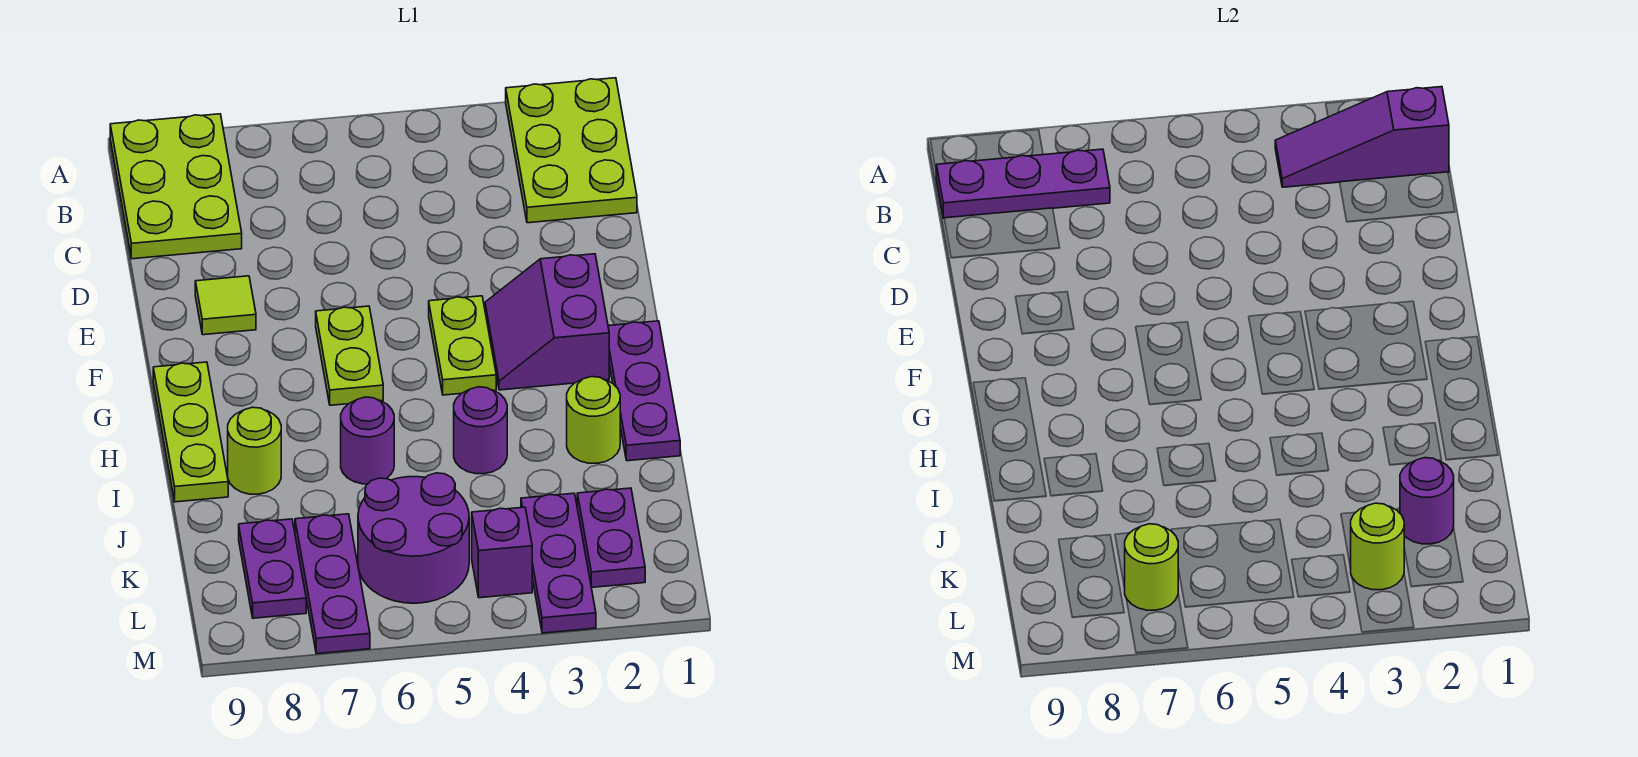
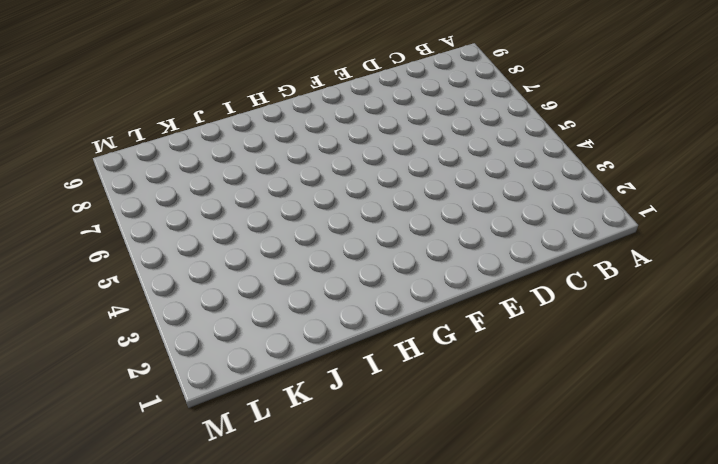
none -> lime 2x3 plate [506,78,637,223]
none -> lime 2x3 plate [110,114,242,259]
none -> lime 1x1 tile [195,276,256,335]

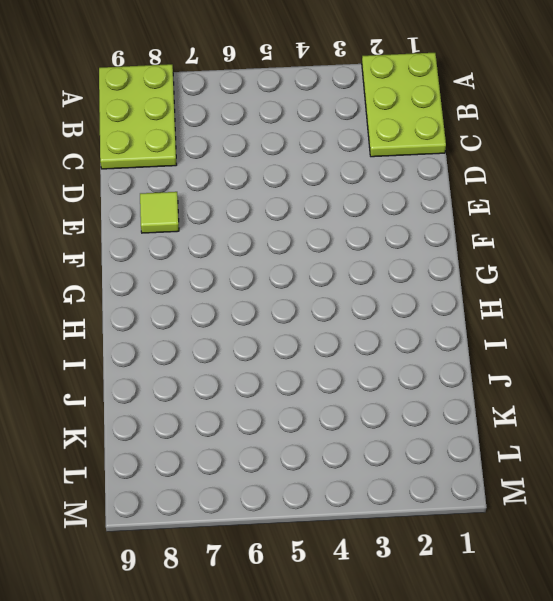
none -> purple 2x2 slope [485,254,609,390]
none -> lime 1x2 plate [429,296,496,395]
none -> lime 1x2 plate [316,306,383,405]

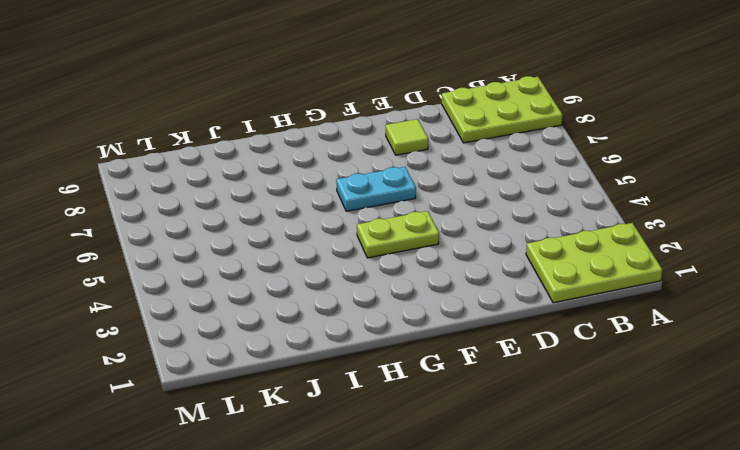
cyan 1x2 plate [336,167,416,211] -> lime 1x2 plate [316,306,383,405]
none -> purple 2x2 slope [485,254,609,390]
none -> purple 1x3 plate [608,321,680,461]
none -> lime 1x3 plate [153,362,228,502]

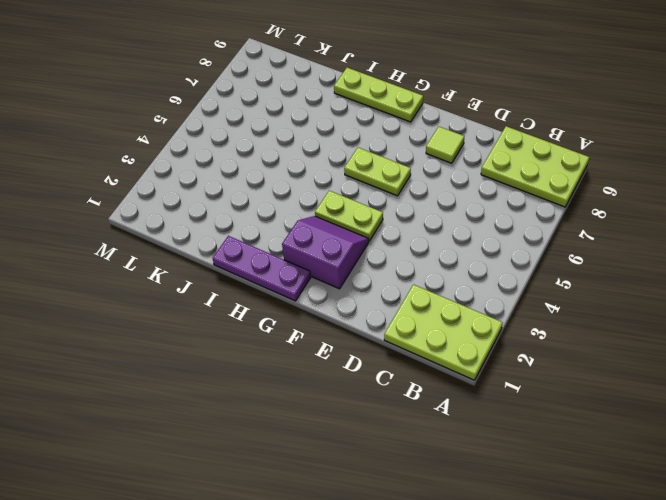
none -> lime 1x1 round brick [567,377,620,463]
none -> purple 1x1 round brick [454,387,507,474]
none -> purple 1x1 round brick [341,397,394,484]

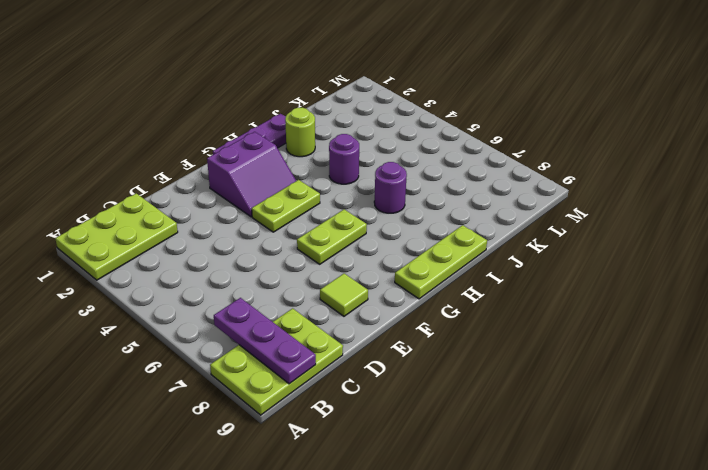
none -> lime 1x1 round brick [228,407,281,494]
none -> purple 1x2 plate [577,488,645,588]
none -> purple 1x3 plate [521,493,596,633]

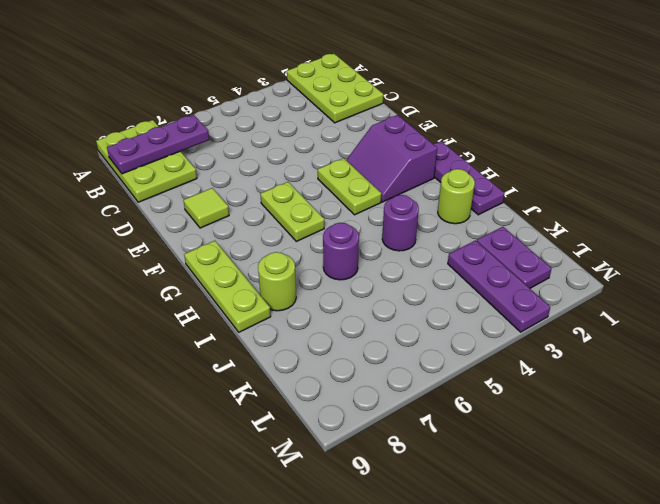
none -> purple 2x2 round brick [358,473,469,603]
none -> purple 1x3 plate [295,514,370,654]
none -> purple 1x2 plate [239,519,306,618]

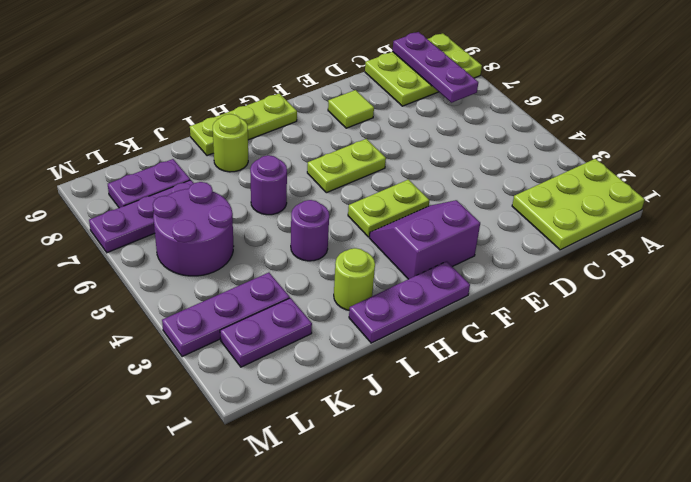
none -> purple 1x1 brick [472,507,532,598]
none -> purple 1x3 slope [1275,87,1449,187]
none -> purple 1x1 round brick [1400,458,1454,544]

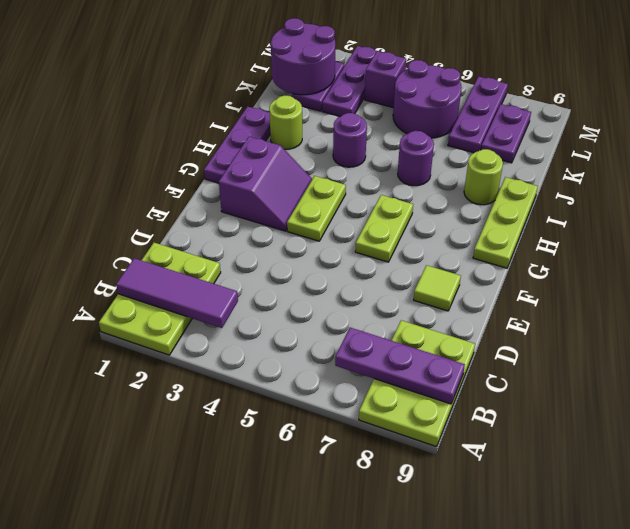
purple 1x3 tile [116,258,238,328] -> purple 1x3 slope [1275,87,1449,187]
purple 2x2 round brick [271,18,335,95] -> purple 1x1 round brick [1400,458,1454,544]
none -> lime 1x1 round brick [1350,503,1404,590]
none -> lime 1x1 round brick [1124,524,1178,610]

